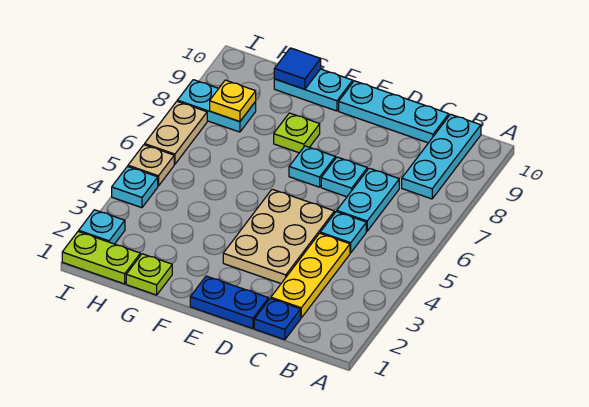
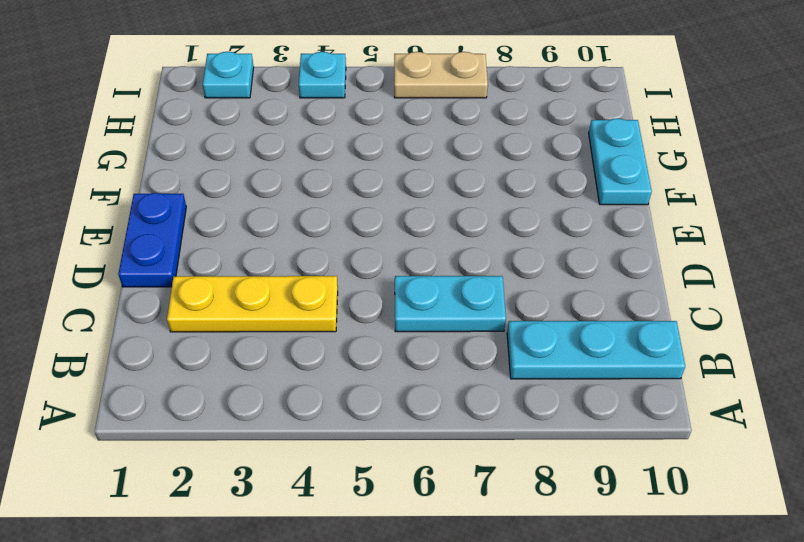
none -> blue 1x1 plate [254,298,301,340]
none -> cyan 1x1 plate [320,212,366,253]
none -> cyan 1x3 plate [339,81,449,143]

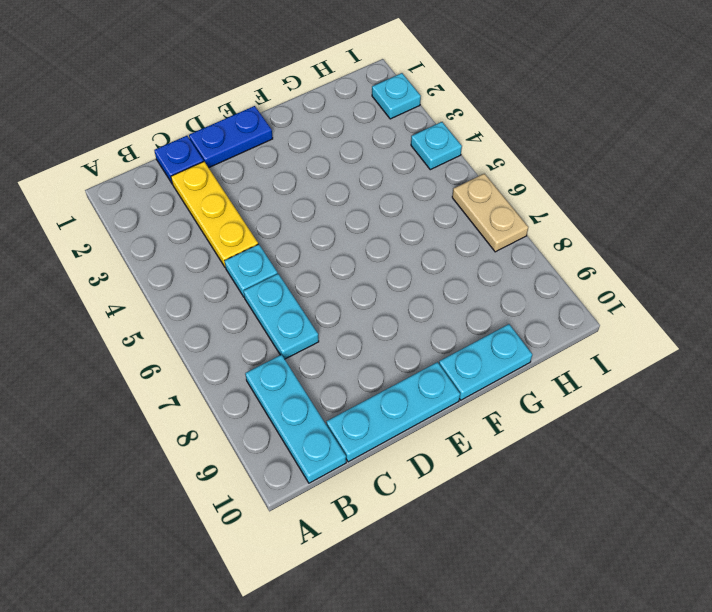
none -> tan 2x3 plate [223,189,334,283]
none -> cyan 1x1 plate [321,157,367,197]
none -> cyan 1x1 plate [289,146,335,187]

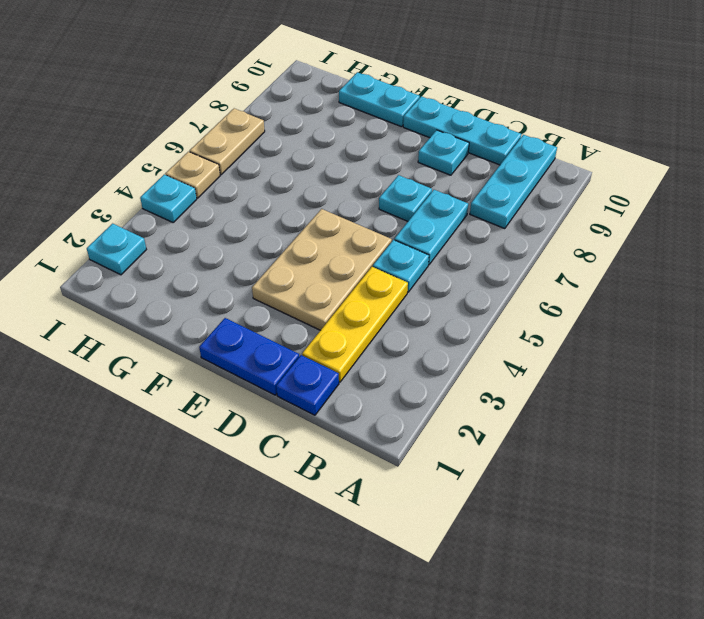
cyan 1x1 plate [418,130,469,175] -> cyan 1x1 plate moved to [289,146,335,187]
none -> lime 1x1 plate [274,113,320,153]
none -> lime 1x1 plate [126,254,172,295]
none -> lime 1x2 plate [62,231,140,284]

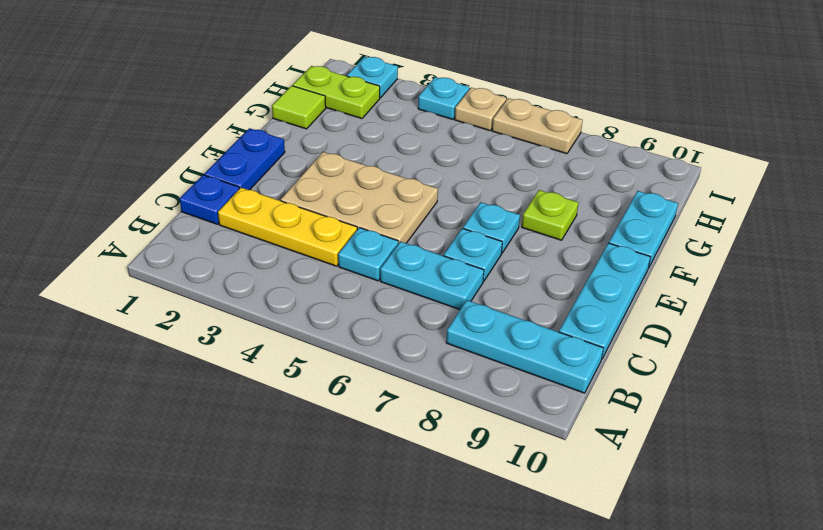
lime 1x1 tile [272,86,326,129] -> lime 1x1 plate [126,254,172,295]
lime 1x2 plate [293,66,380,119] -> lime 1x2 plate turned to [62,231,140,284]
none -> cyan 1x2 plate [177,80,256,132]
none -> blue 1x1 tile [274,48,321,89]
none -> yellow 1x1 plate [210,80,256,122]

